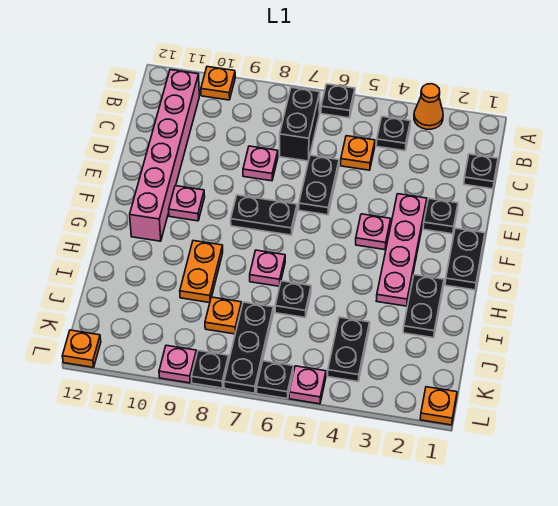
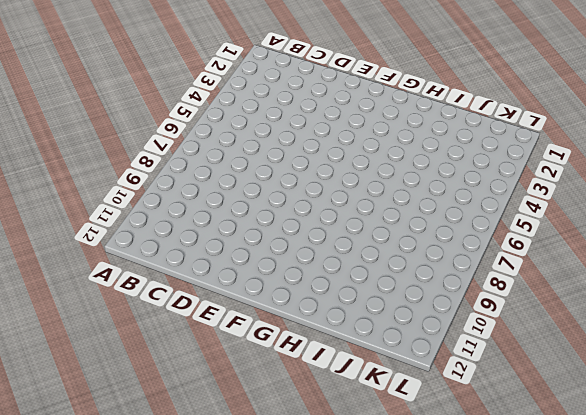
none -> orange 1x1 cone [414,84,443,129]
none -> black 1x1 plate [321,84,355,118]
none -> orange 1x1 plate [201,67,235,100]

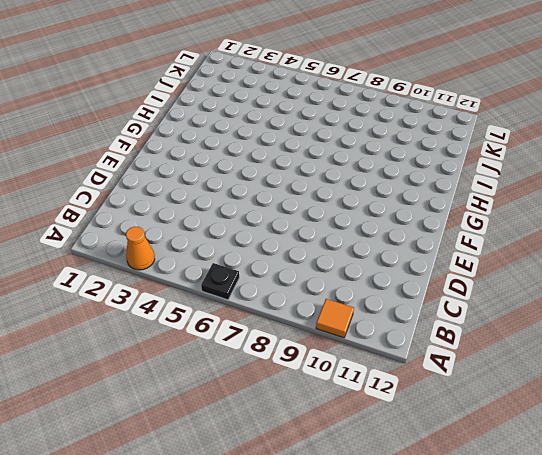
orange 1x1 tile [316,299,354,338] -> orange 1x1 plate [201,67,235,100]
none -> black 1x1 plate [376,116,410,151]
none -> black 1x2 brick [280,87,320,161]
none -> pink 1x6 brick [130,70,199,241]

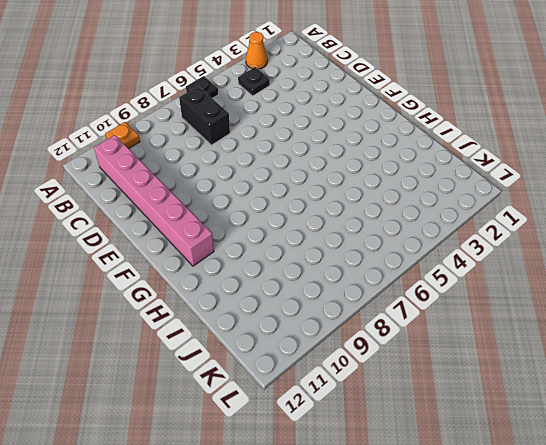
none -> black 1x1 plate [464,154,498,189]
none -> orange 1x1 plate [341,136,375,170]
none -> black 1x2 plate [299,155,339,215]

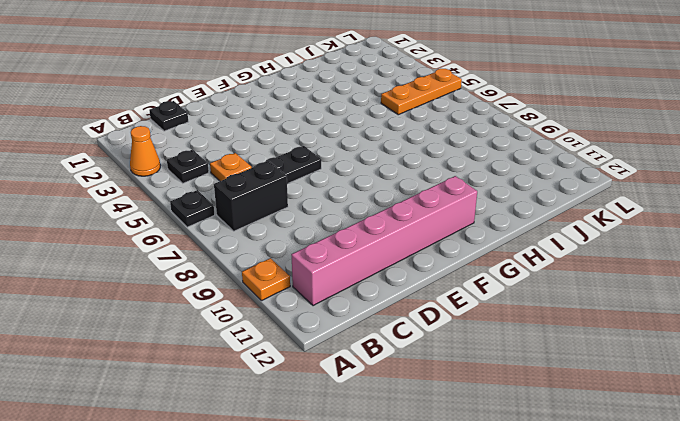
orange 1x3 plate [381,69,462,115] -> pink 1x1 plate [289,366,326,404]
none -> pink 1x1 plate [243,146,278,181]
none -> black 1x1 plate [423,199,458,234]
none -> pink 1x4 plate [376,194,427,306]

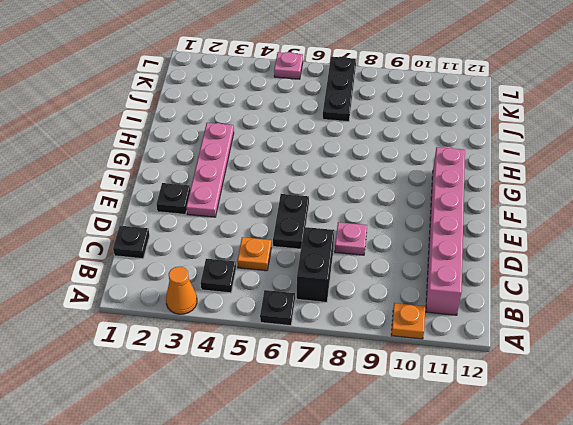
none -> black 1x2 plate [445,228,485,290]
none -> pink 1x1 plate [356,214,391,250]
none -> black 1x2 plate [231,195,297,235]

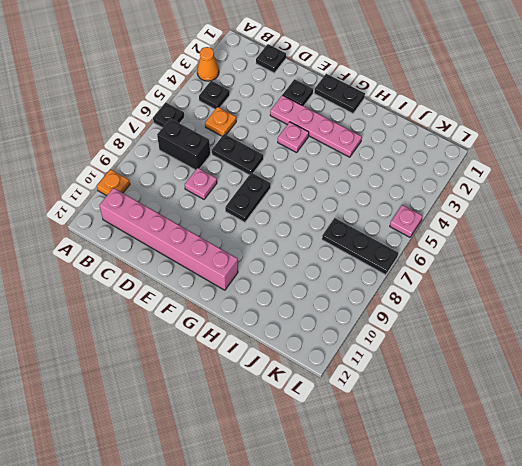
none -> pink 1x1 plate [169,186,205,221]
none -> black 1x2 plate [403,275,444,338]
none -> pink 1x1 plate [250,250,285,286]

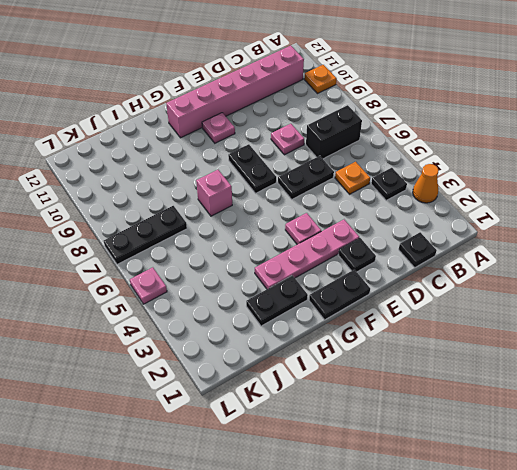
pink 1x1 brick [196,170,232,216] -> pink 1x1 plate [250,250,285,286]
none -> black 1x1 plate [321,84,355,118]
none -> orange 1x2 plate [180,241,223,303]
none -> black 1x1 plate [275,281,311,317]

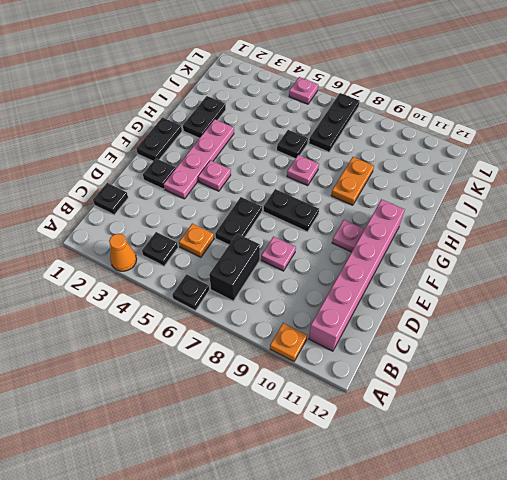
none -> black 1x2 plate [328,317,370,381]
none -> orange 1x1 plate [205,297,242,334]
none -> orange 1x1 plate [420,387,457,425]

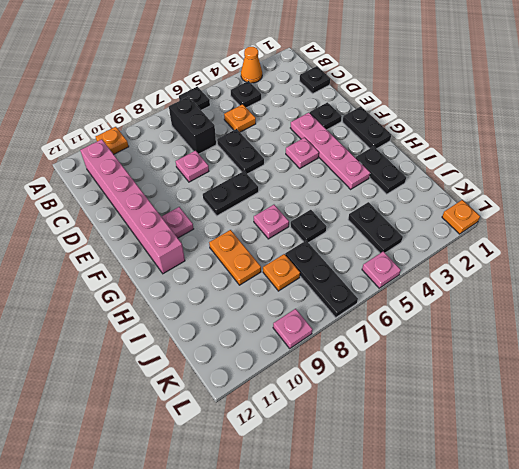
none -> black 1x1 plate [257,361,293,399]
none -> black 1x1 plate [191,351,229,388]
none -> orange 1x1 plate [62,330,101,367]

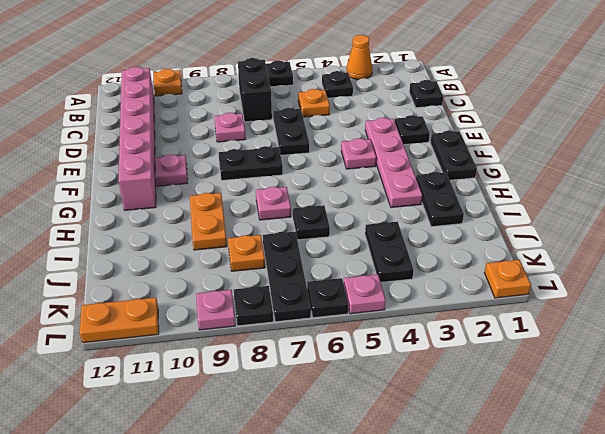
orange 1x2 plate [80,298,159,343] -> orange 1x1 plate [62,330,101,367]

